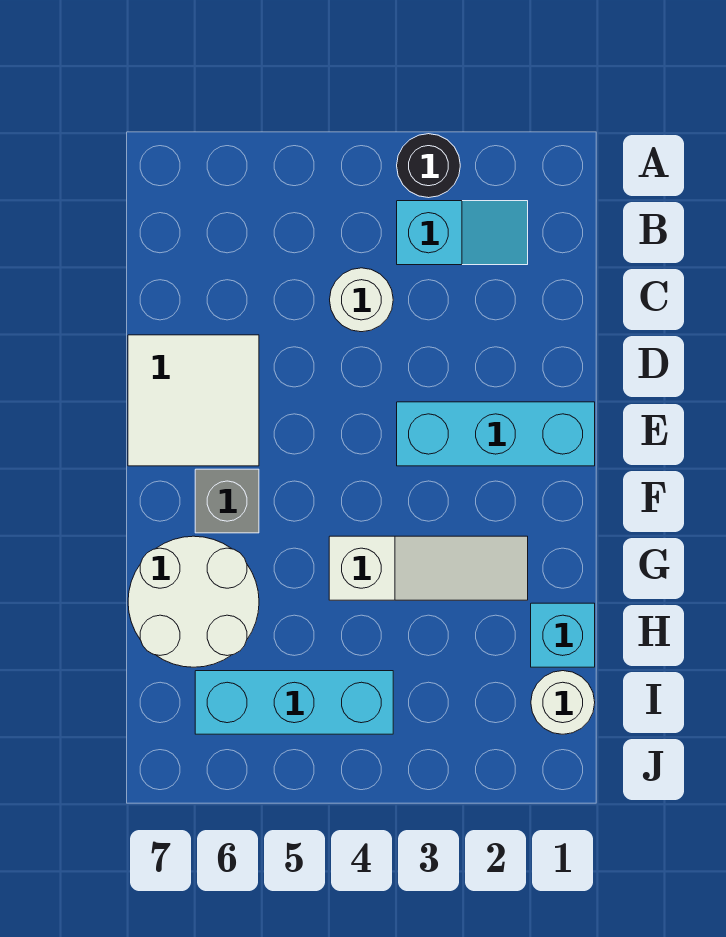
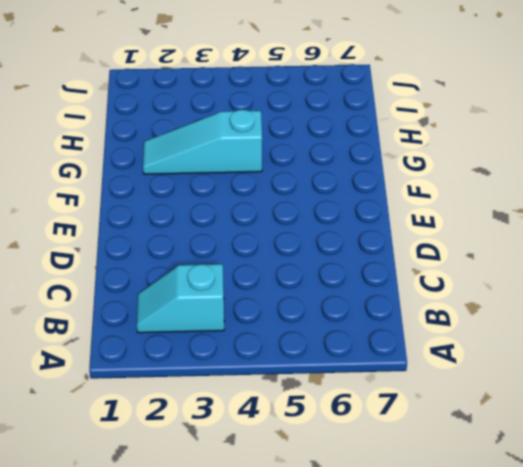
cyan 1x3 slope [143,110,262,174] -> white 1x3 slope [329,536,528,600]
none -> black 1x1 round brick [397,134,460,198]
none -> white 1x1 round brick [330,268,393,332]

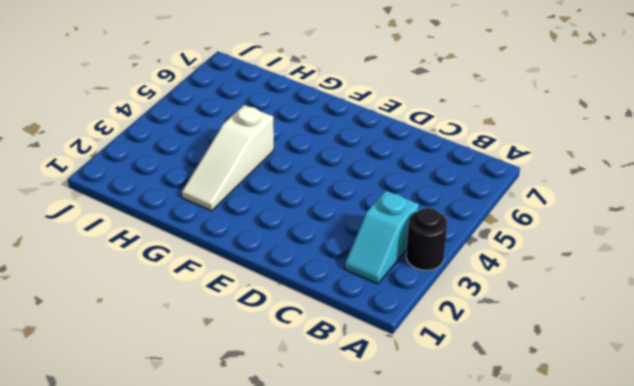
none -> white 1x1 round brick [330,268,393,332]
none -> white 2x2 tile [128,335,259,466]

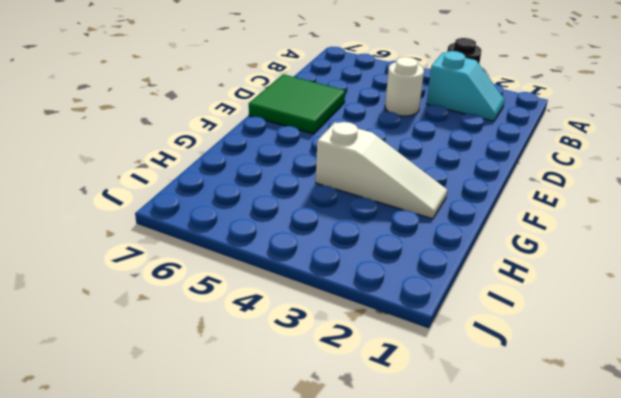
green 2x2 tile [249,74,345,134] -> white 2x2 tile [128,335,259,466]
none -> cyan 1x3 brick [397,402,595,466]
none -> grey 1x1 brick [195,469,259,533]

